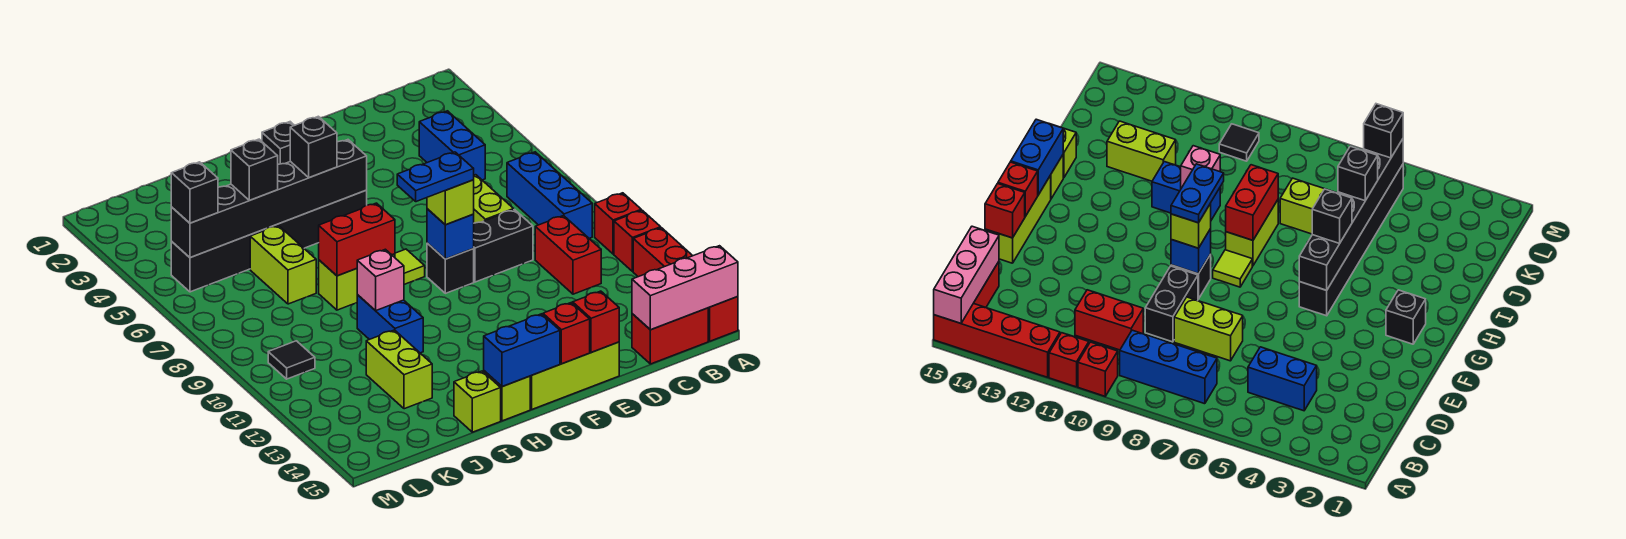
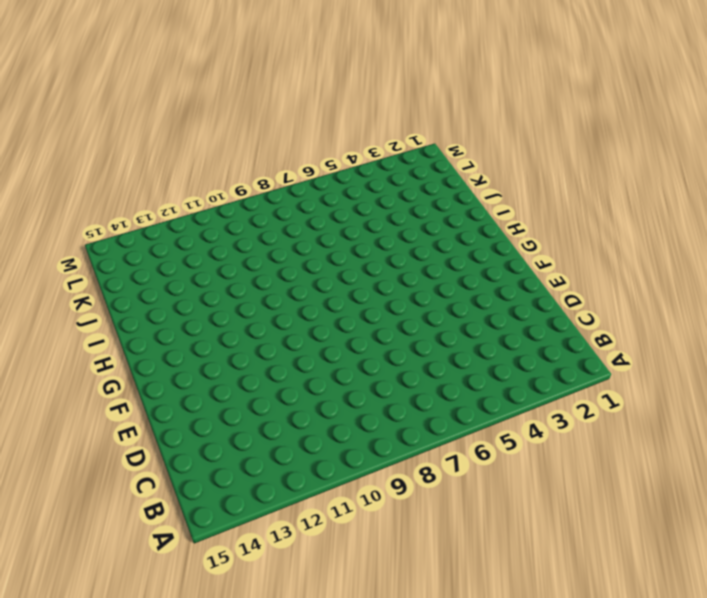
none -> red 1x1 brick [595,193,641,254]
none -> red 1x1 brick [614,210,661,272]
none -> red 1x4 brick [633,228,738,341]
none -> blue 1x3 brick [507,152,592,238]

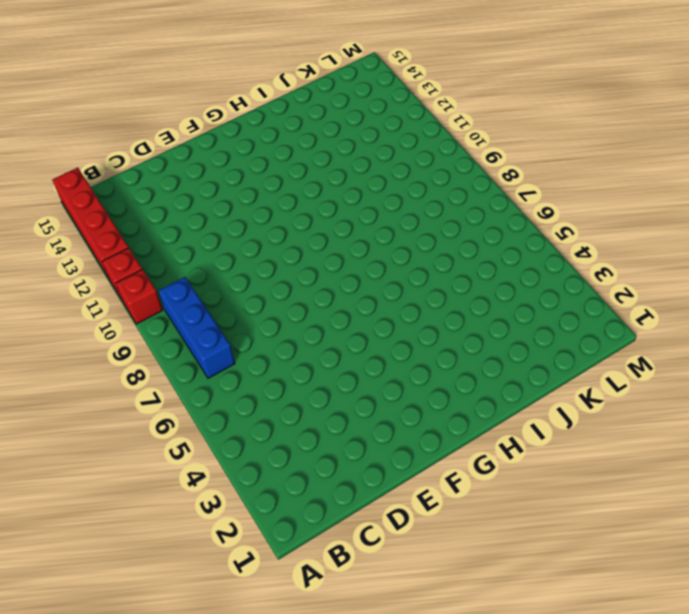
none -> red 1x2 brick [632,308,708,364]
none -> blue 1x2 brick [419,111,485,180]
none -> red 1x2 brick [535,216,601,294]
none -> lime 1x2 brick [473,175,514,223]

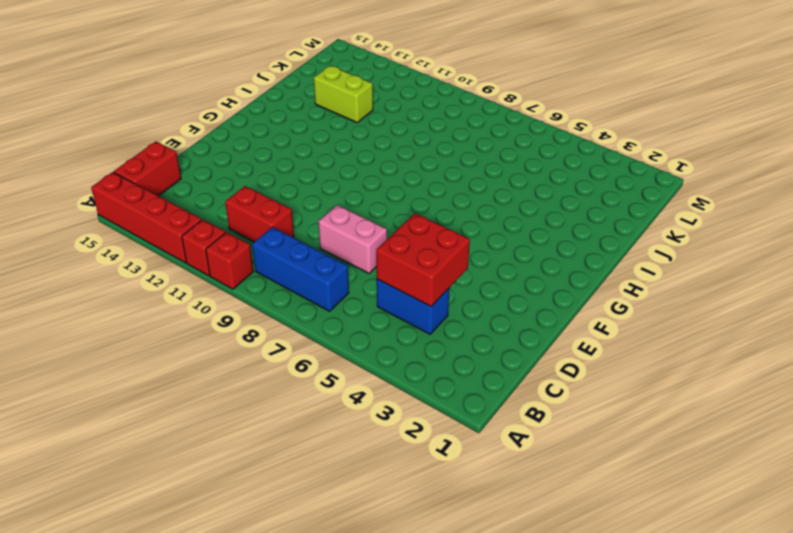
red 2x2 brick [376,213,470,306] -> none
pink 1x2 brick [318,205,387,273] -> lime 1x2 brick [473,175,514,223]
none -> black 1x2 brick [473,210,533,282]
none -> lime 1x3 brick [530,342,619,409]
none -> black 1x1 brick [427,243,474,293]
none -> black 1x1 brick [262,122,294,164]

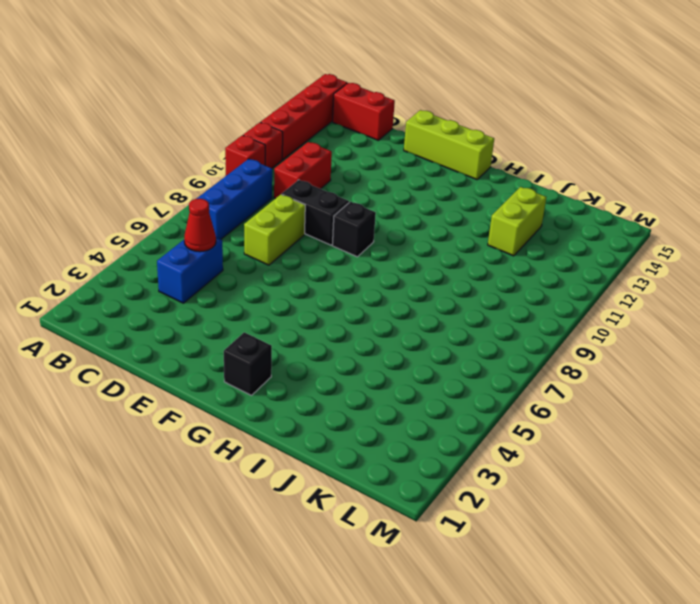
red 1x1 cone [184,199,216,252] -> none
none -> black 1x6 brick [171,190,367,292]
none -> lime 1x1 tile [395,249,425,284]
none -> lime 1x2 brick [319,254,395,310]
none -> lime 1x1 brick [484,371,530,421]

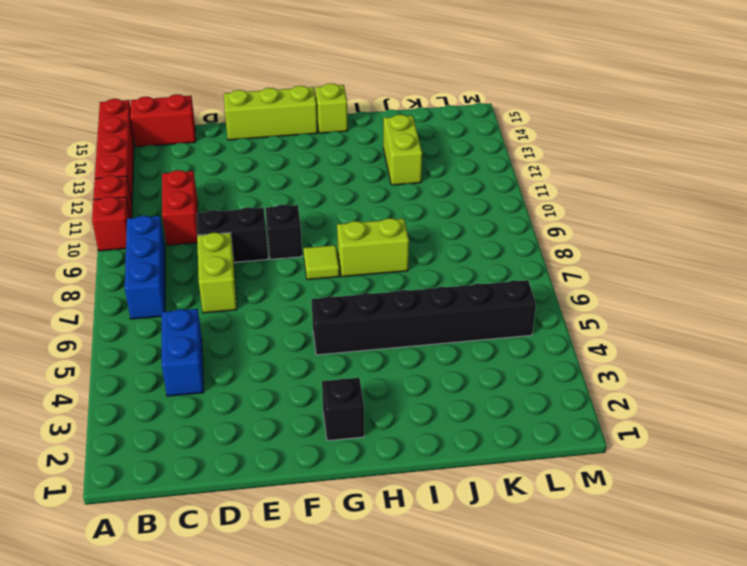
none -> blue 1x2 brick [357,295,423,353]
none -> lime 1x1 brick [454,371,501,432]
none -> lime 1x2 brick [250,225,316,304]
none -> black 1x1 tile [268,341,315,379]

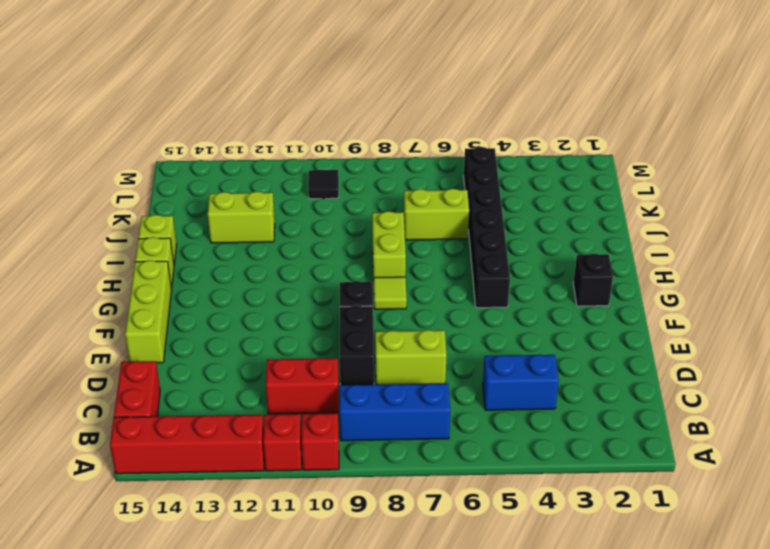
none -> blue 1x2 brick [357,295,423,353]
none -> pink 1x3 brick [632,246,738,330]
none -> red 1x1 brick [573,291,619,353]
none -> blue 1x1 brick [427,209,474,259]

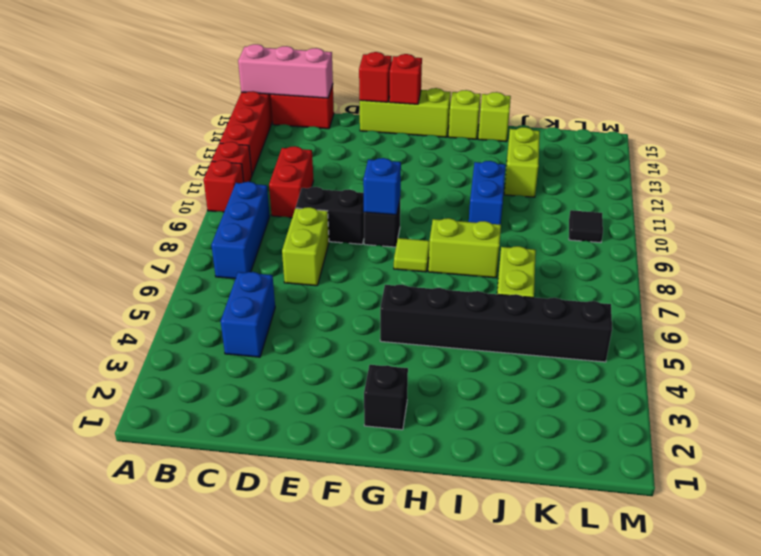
none -> black 1x6 brick [171,140,367,258]
none -> blue 1x2 brick [484,314,560,387]
none -> red 1x2 brick [319,203,395,276]
none -> pink 1x1 brick [357,249,404,311]

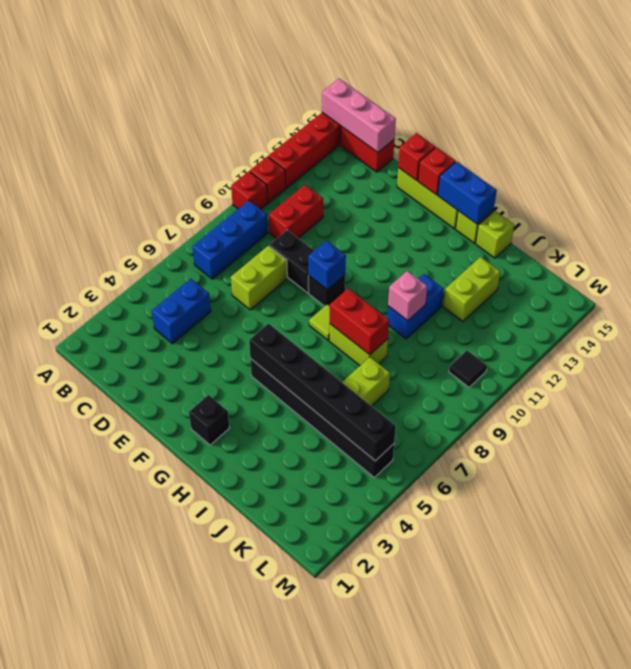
none -> lime 1x1 brick [427,180,474,225]
none -> black 1x1 brick [290,116,337,178]
none -> black 1x1 brick [231,139,278,200]
none -> black 1x1 brick [171,162,218,223]

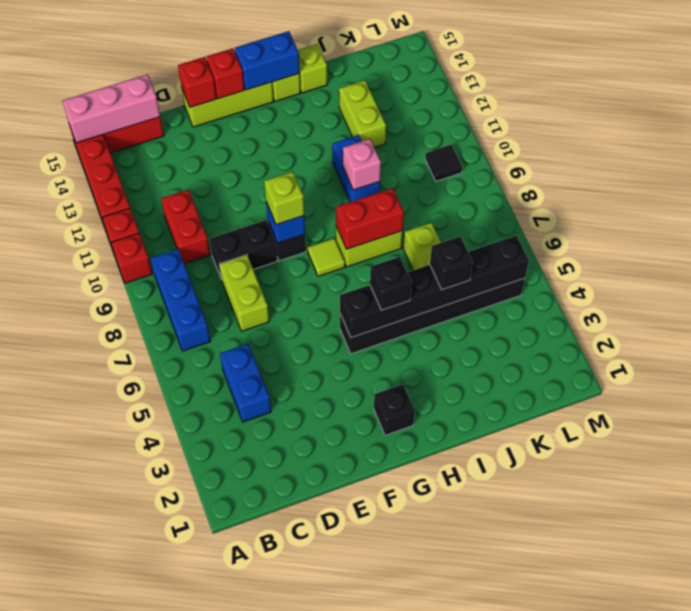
none -> black 1x1 brick [171,162,218,223]
none -> blue 1x2 plate [397,152,474,202]

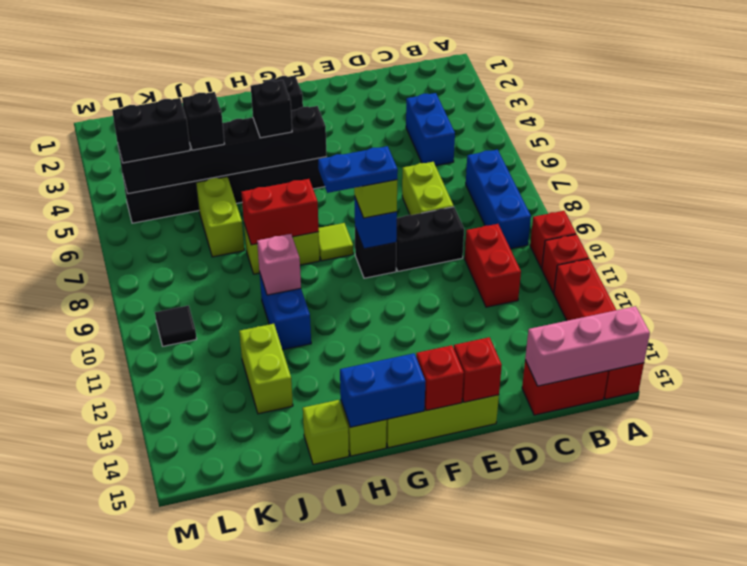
black 1x2 brick [112,98,190,163] -> black 1x1 brick [171,162,218,223]

